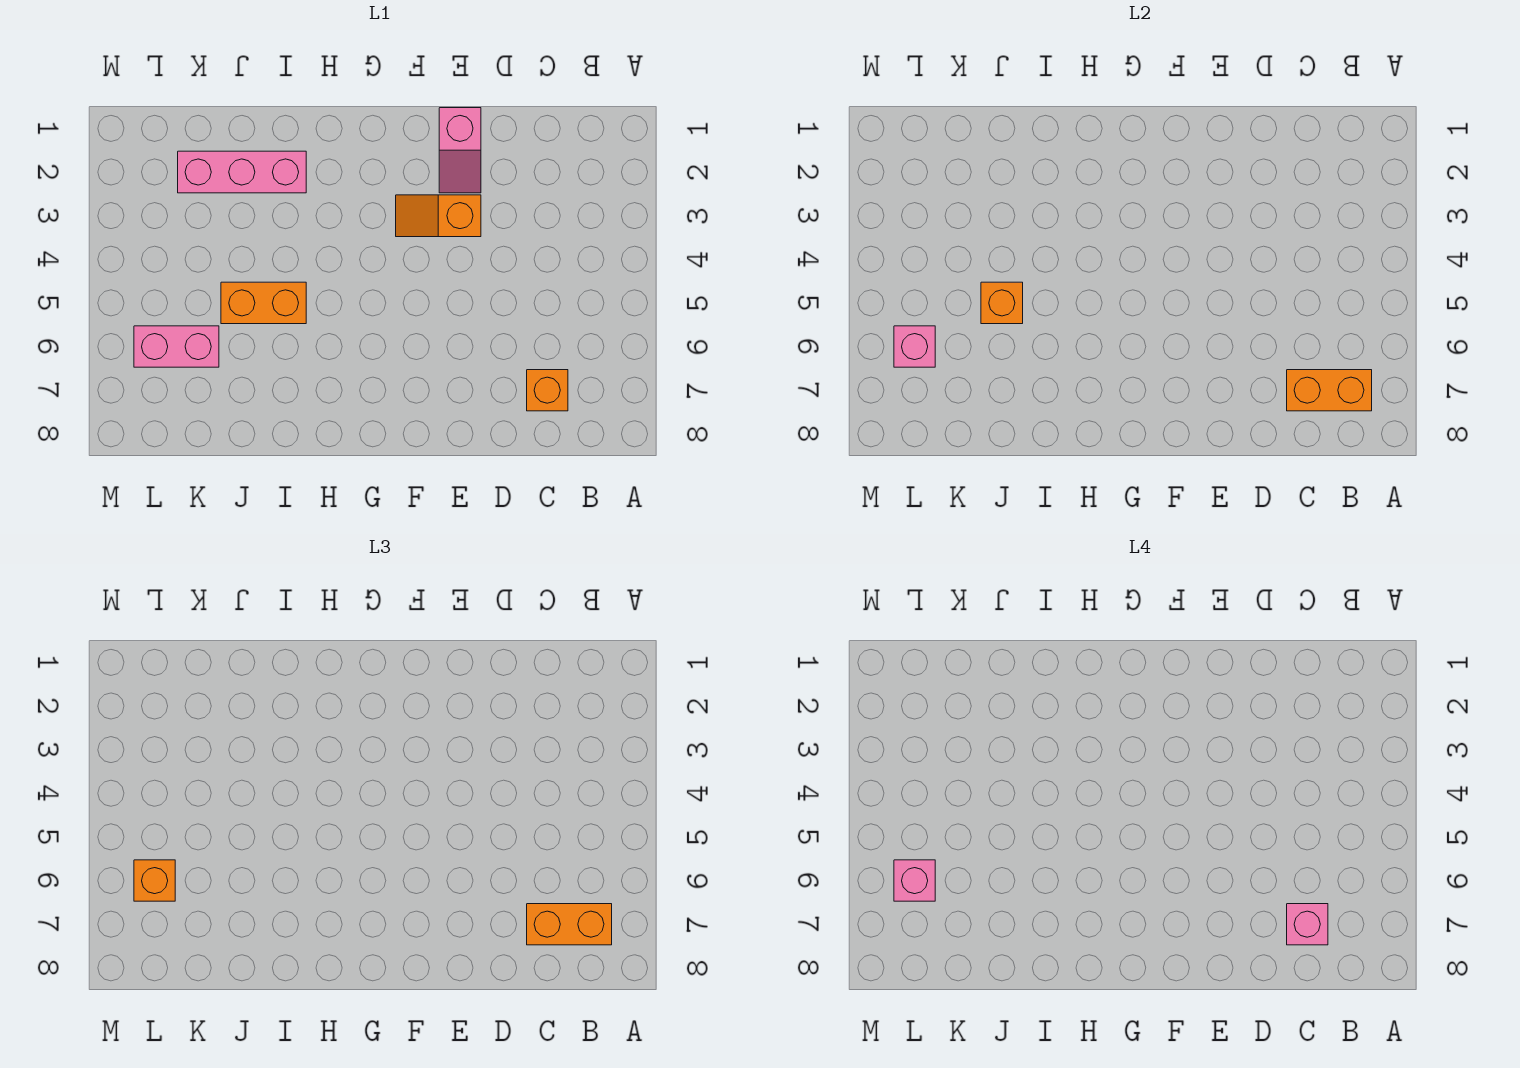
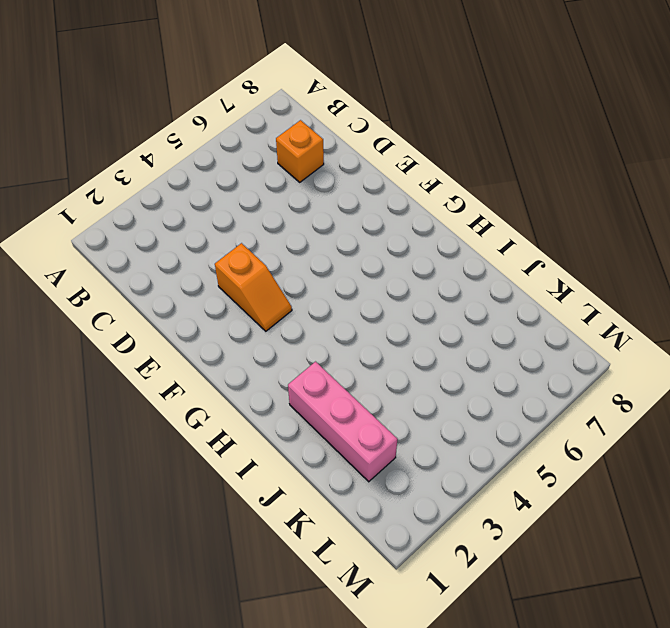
none -> pink 1x2 slope [439,108,481,193]
none -> orange 1x2 brick [221,282,306,324]
none -> pink 1x2 brick [134,326,219,367]

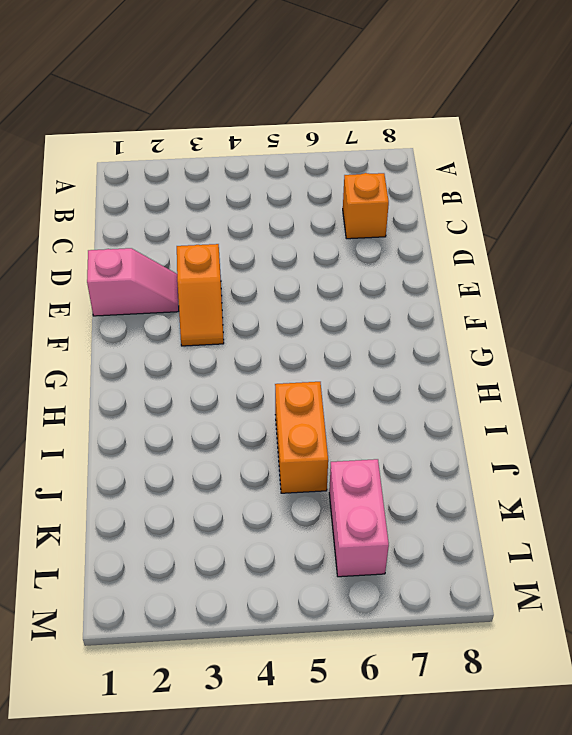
none -> pink 1x3 brick [178,151,306,193]
none -> orange 1x2 brick [1287,370,1372,411]
none -> orange 1x1 brick [981,282,1023,324]

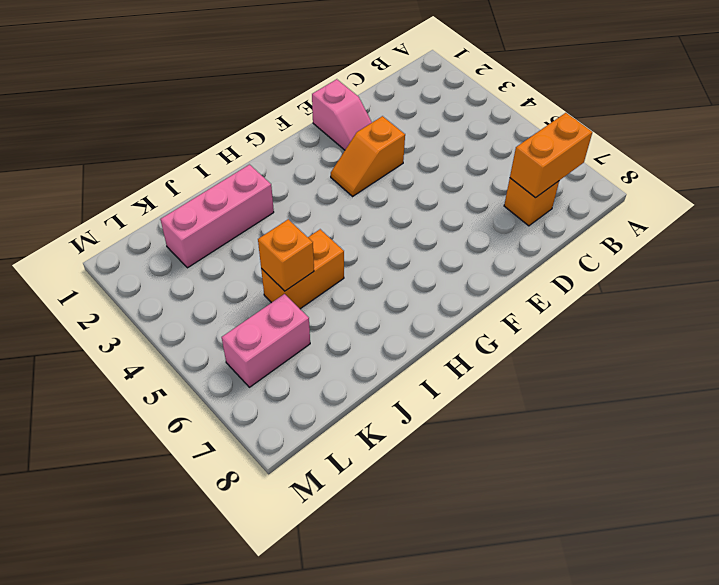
none -> pink 1x1 brick [894,326,935,367]
none -> orange 1x2 brick [527,904,612,945]
none -> orange 1x1 brick [134,860,175,901]

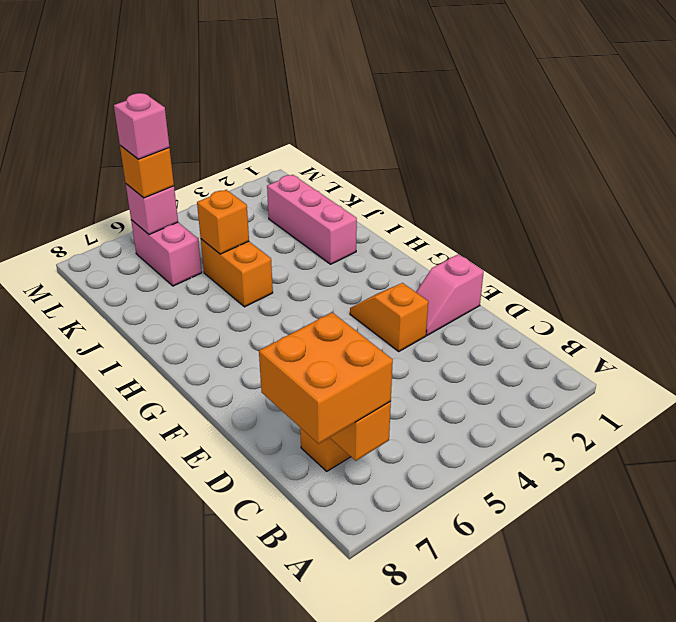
orange 2x2 brick [259,312,393,444] -> orange 1x2 brick [527,904,612,945]
none -> pink 1x1 brick [1287,904,1328,945]

